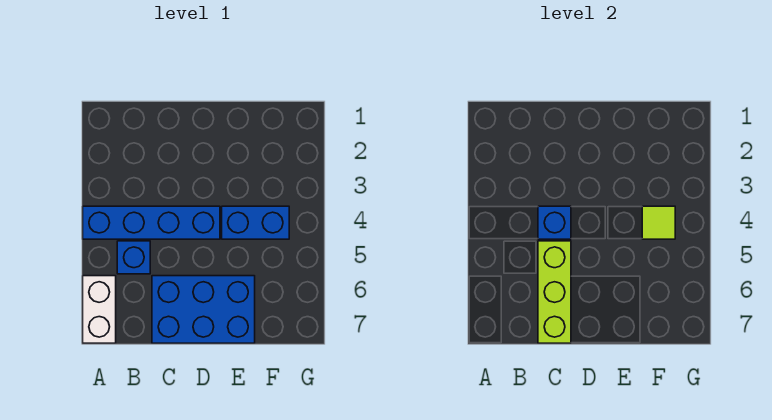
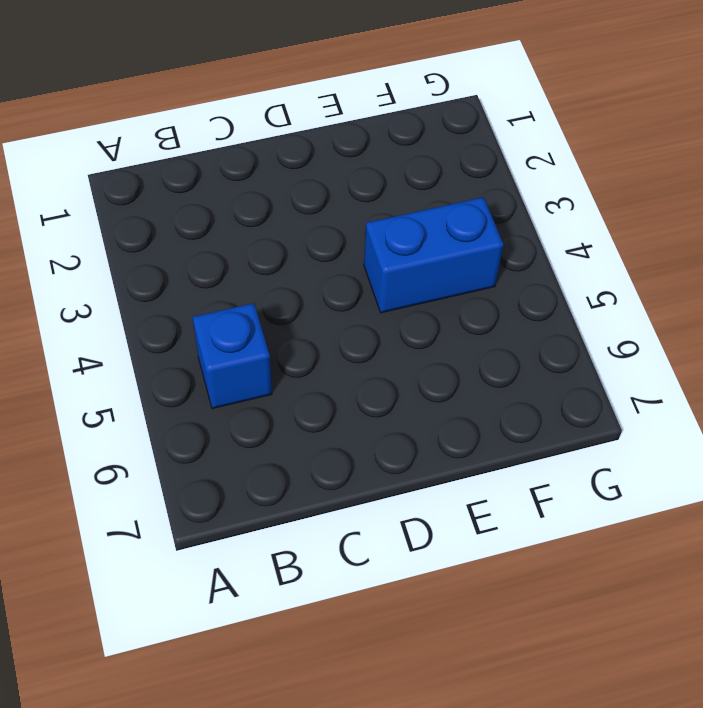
none -> blue 1x4 brick [83,206,220,239]
none -> white 1x2 brick [83,276,116,343]

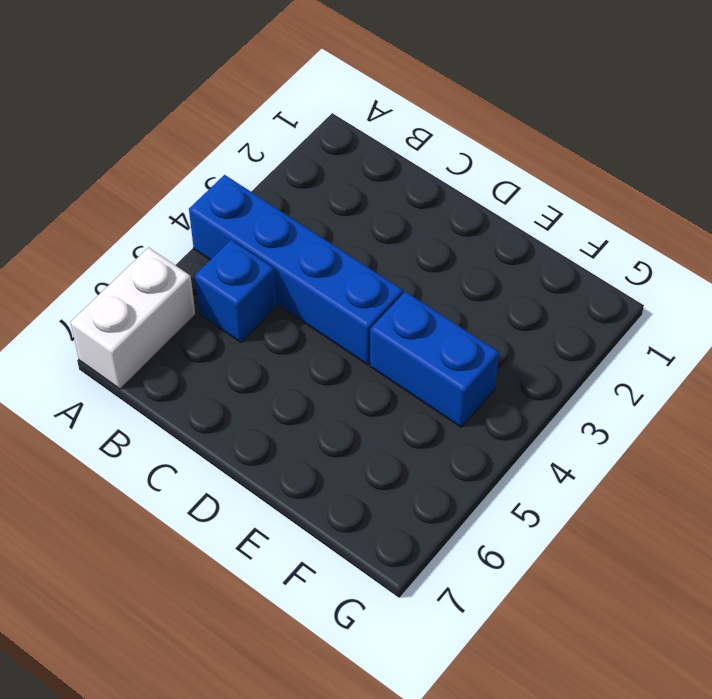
none -> blue 2x3 brick [152,276,255,343]
none -> blue 1x1 brick [538,206,571,239]

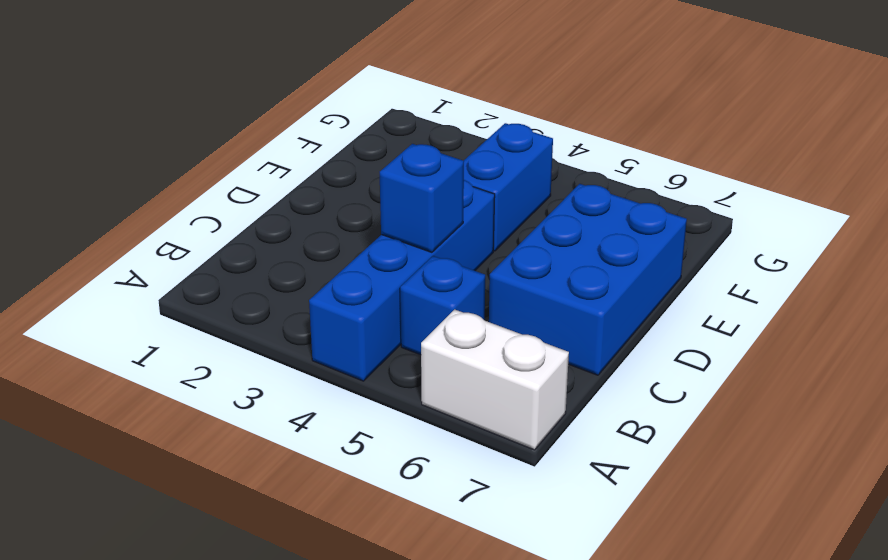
none -> lime 1x3 brick [538,241,571,343]
none -> lime 1x1 tile [642,206,675,239]

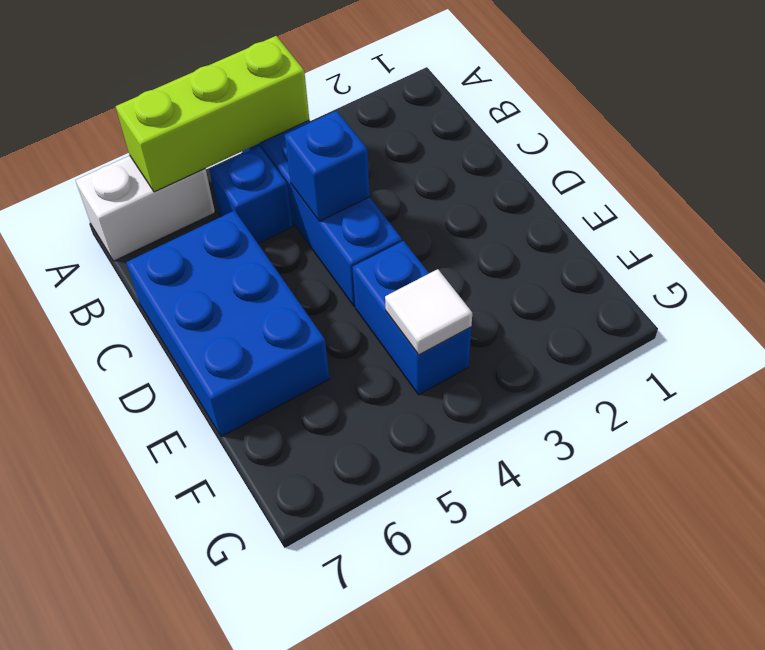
lime 1x3 brick [116,36,309,192] -> lime 1x3 brick moved to [538,241,571,343]
white 1x1 tile [385,269,472,355] -> lime 1x1 tile [642,206,675,239]

